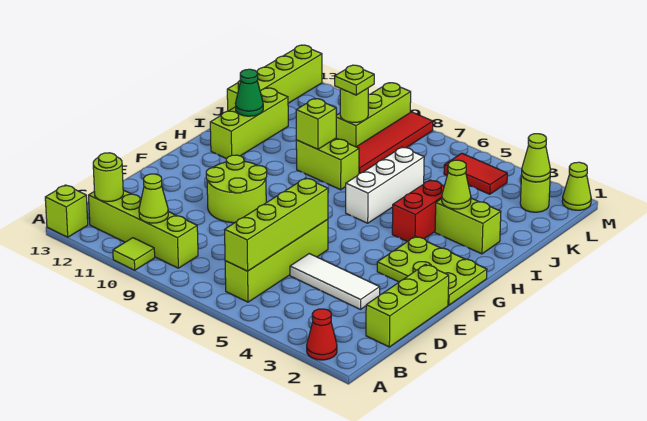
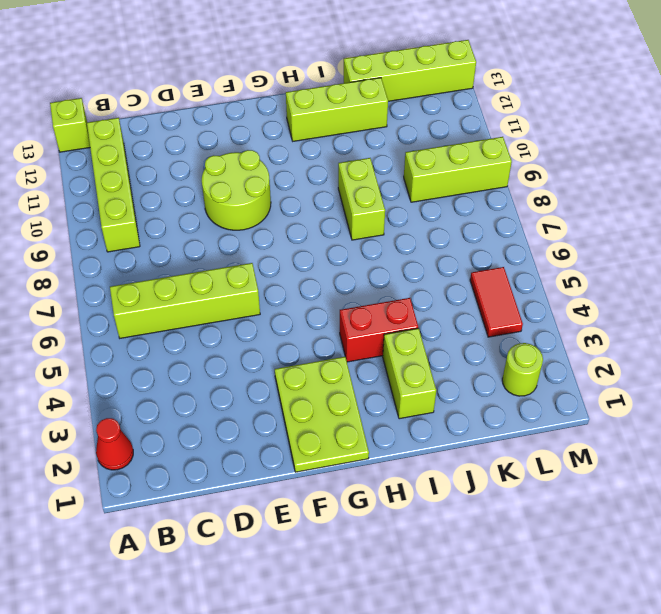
none -> lime 1x1 tile [113,238,155,270]
none -> lime 1x3 brick [366,264,449,347]
none -> white 1x3 tile [290,254,380,309]

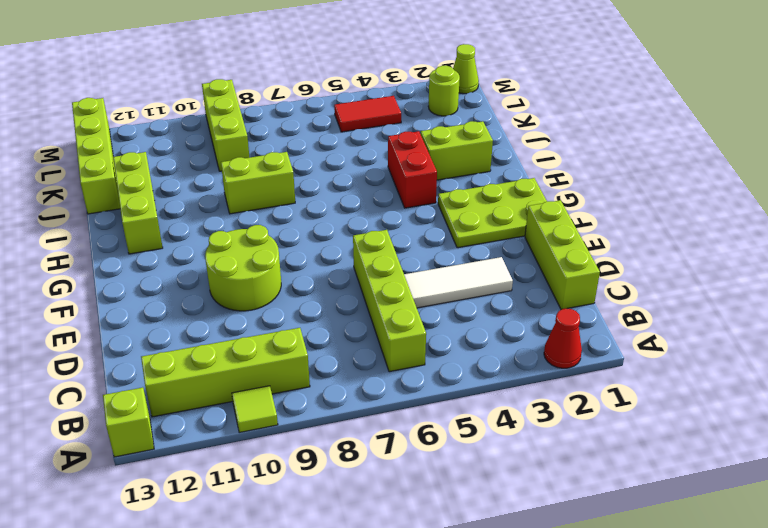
none -> white 1x3 brick [346,147,424,223]
none -> red 1x4 tile [357,112,433,174]
none -> lime 1x4 brick [225,178,328,271]

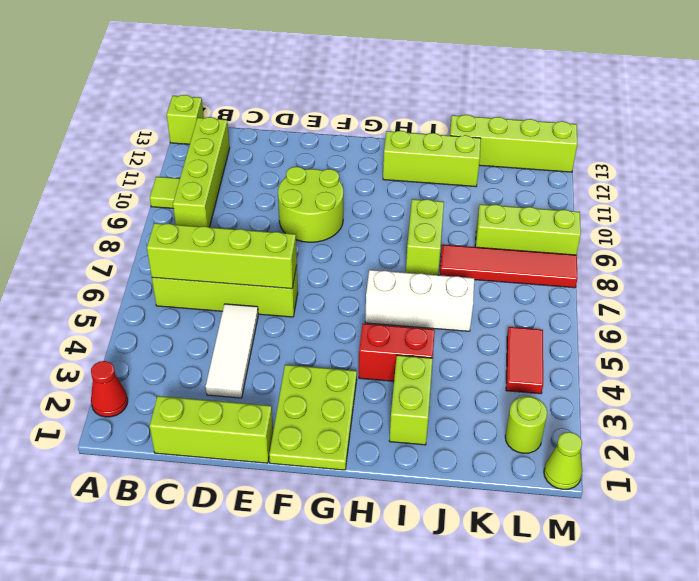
none -> lime 1x1 cone [139,174,168,223]
none -> lime 1x1 round brick [93,153,123,202]
none -> lime 1x1 cone [442,160,471,209]

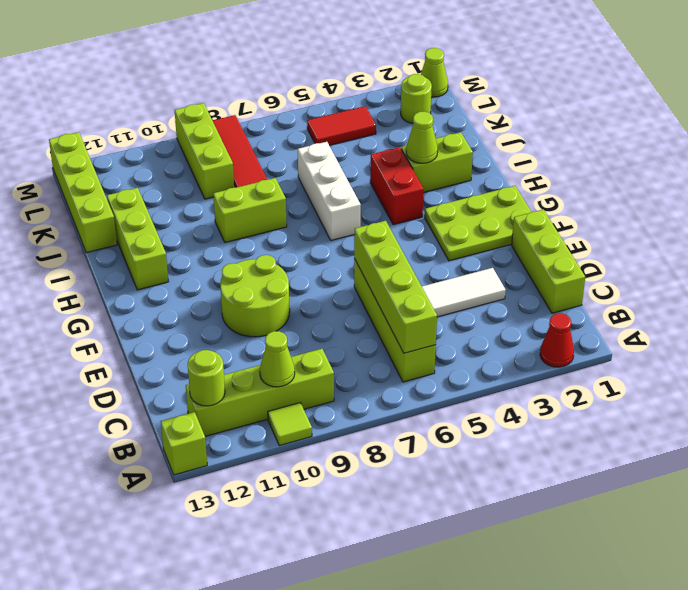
none -> lime 1x1 brick [296,98,336,149]
none -> green 1x1 cone [236,69,263,116]
none -> lime 1x1 round brick [340,88,368,122]

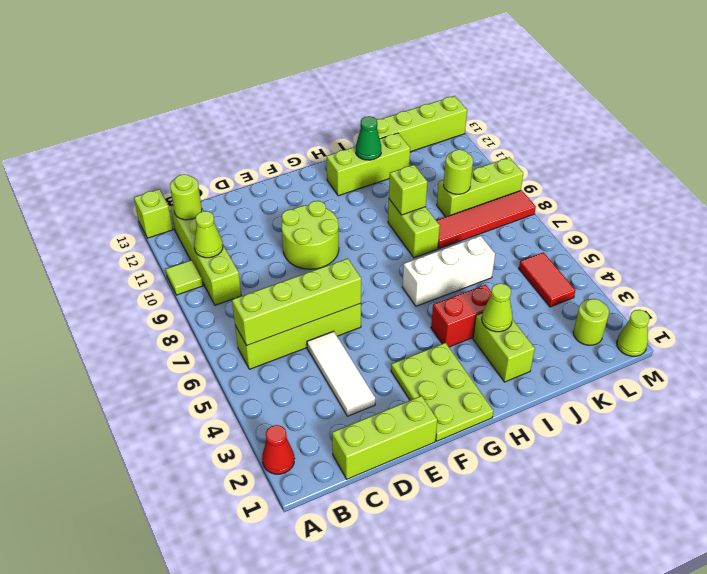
none -> lime 1x1 cone [522,134,551,182]
none -> lime 1x1 plate [335,65,374,95]

